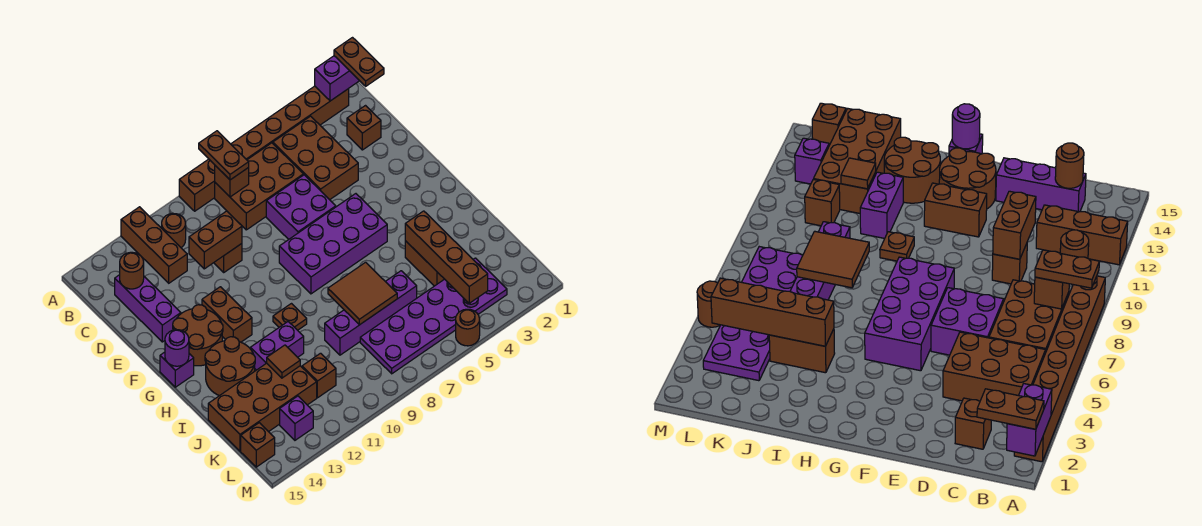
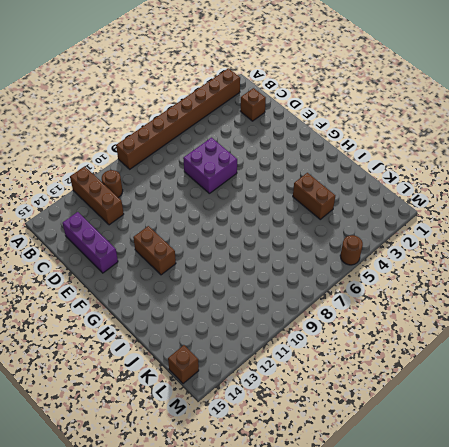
none -> brown 2x3 brick [273,116,358,200]
none -> brown 2x3 brick [215,143,303,230]
none -> brown 1x1 brick [214,244,242,272]
none -> purple 2x4 brick [279,194,387,294]

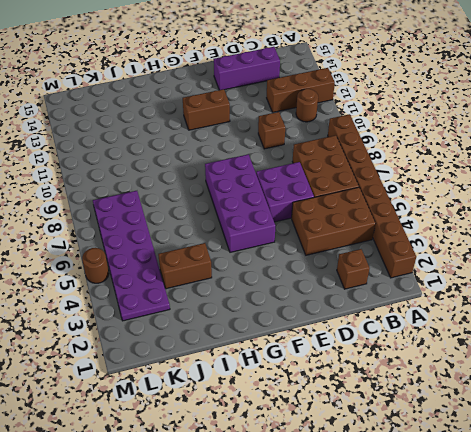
none -> brown 2x2 round brick [173,305,223,366]
none -> purple 1x1 brick [160,352,194,387]
none -> brown 1x1 plate [273,304,307,330]
none -> brown 2x2 round brick [205,337,255,396]

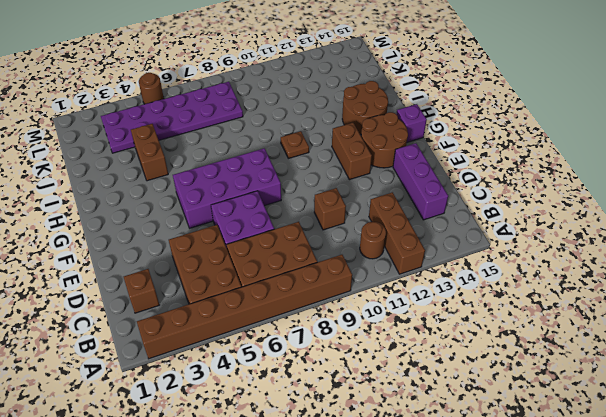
none -> purple 1x2 brick [250,322,304,370]
none -> purple 1x4 brick [325,271,417,355]
none -> brown 2x4 brick [208,363,317,451]
none -> brown 1x1 brick [302,353,336,398]

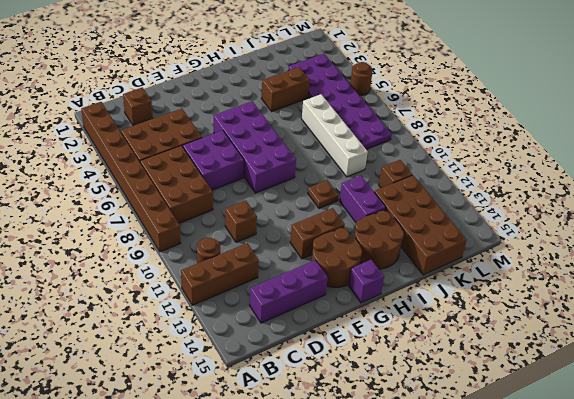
white 1x4 brick [302,94,368,177] -> purple 1x4 brick [325,271,417,355]
none -> purple 1x1 brick [280,396,313,440]
none -> brown 1x1 brick [241,423,275,467]
none -> purple 1x2 brick [315,56,359,101]
none -> brown 1x1 brick [215,166,249,197]

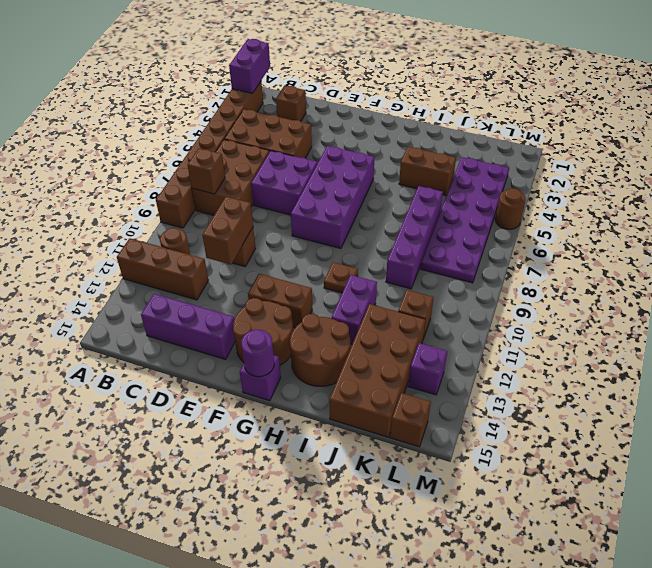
none -> brown 1x1 round brick [120,252,144,289]
none -> brown 1x4 brick [405,211,488,303]
none -> brown 2x2 tile [328,262,397,325]
none -> brown 1x1 tile [267,345,300,378]

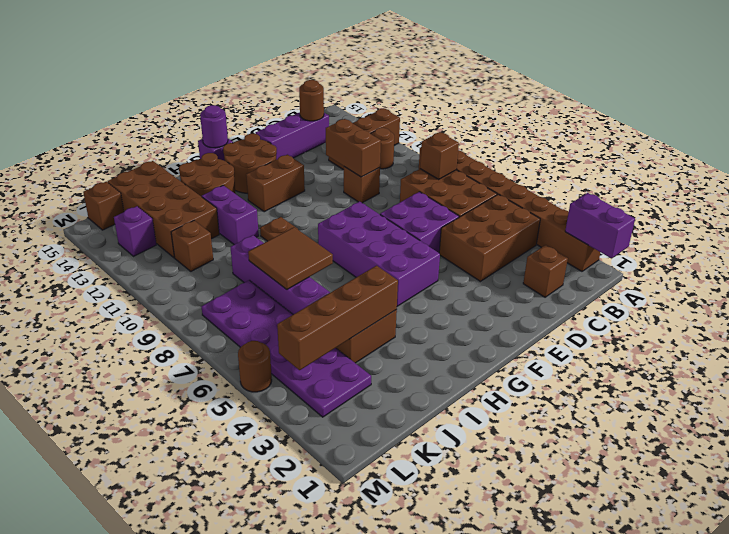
none -> brown 1x1 tile [267,345,300,378]
none -> brown 1x2 plate [334,38,384,86]
none -> brown 1x2 plate [199,131,249,180]

